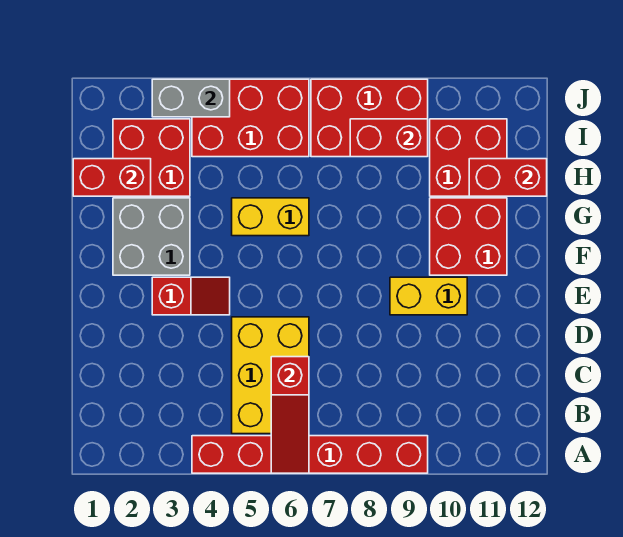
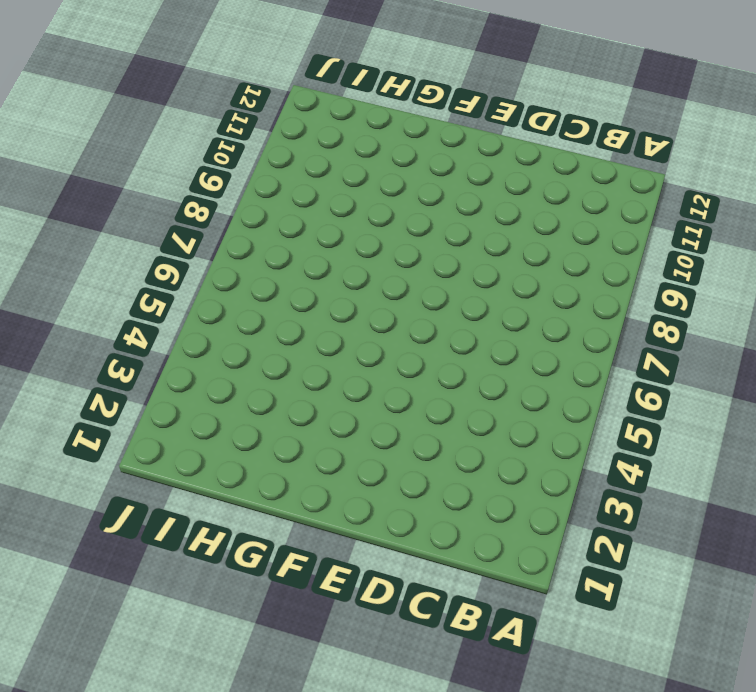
none -> red 1x6 brick [192,436,428,473]
none -> yellow 2x3 brick [232,317,309,434]
none -> red 1x2 slope [152,277,230,315]

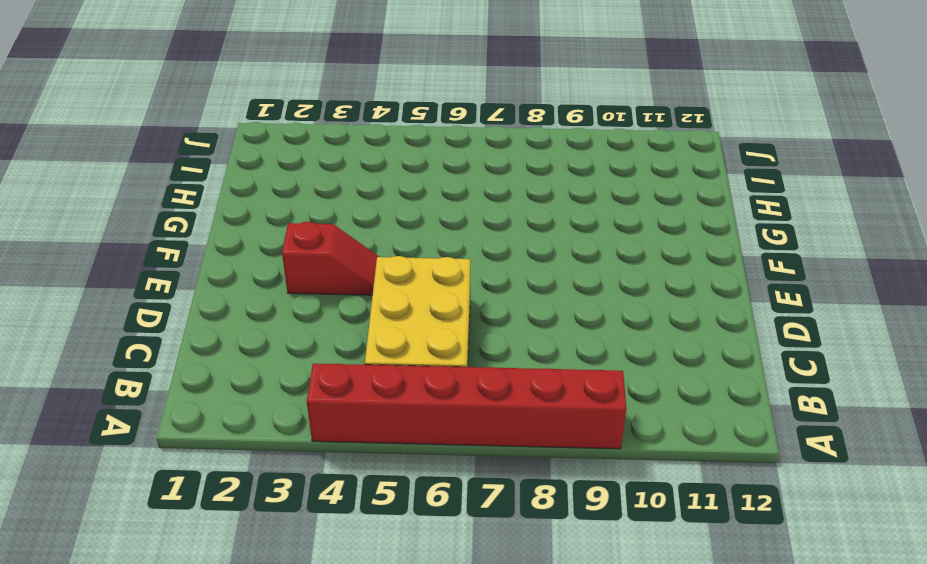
none -> yellow 1x2 brick [390,277,467,315]
none -> grey 2x2 brick [113,198,190,275]
none -> red 2x2 brick [430,198,507,275]

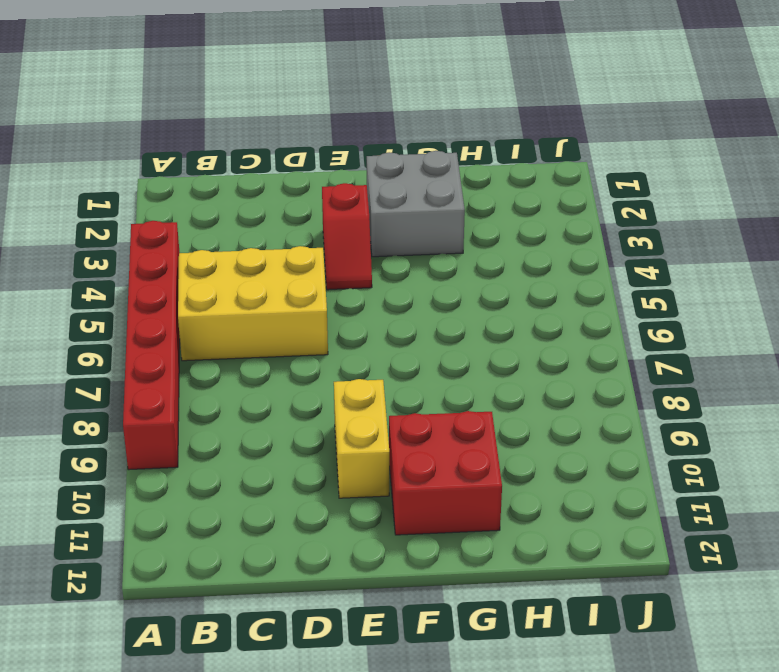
none -> yellow 1x2 brick [232,198,309,236]
none -> red 2x2 brick [113,119,190,196]
none -> red 2x2 brick [430,119,507,196]

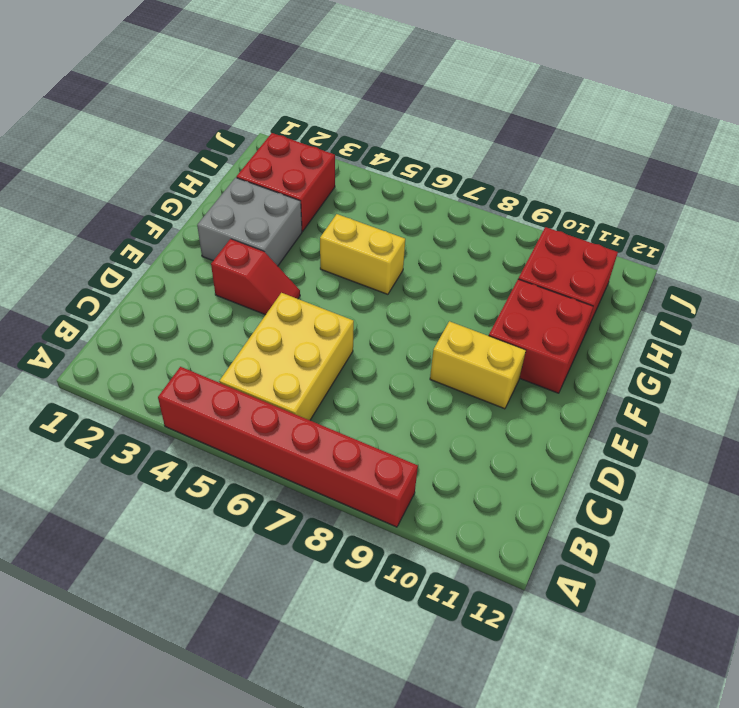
none -> red 2x3 brick [192,79,309,157]
none -> red 2x3 brick [311,79,428,157]
none -> red 1x3 slope [271,357,309,473]

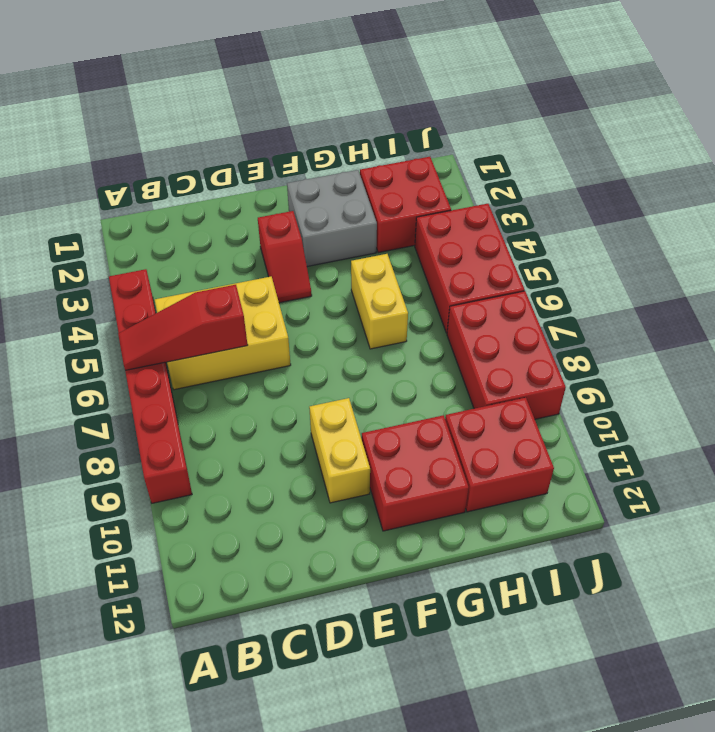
none -> red 1x2 brick [73,159,151,196]
none -> red 1x2 brick [469,159,547,196]
none -> red 1x2 brick [350,119,428,157]

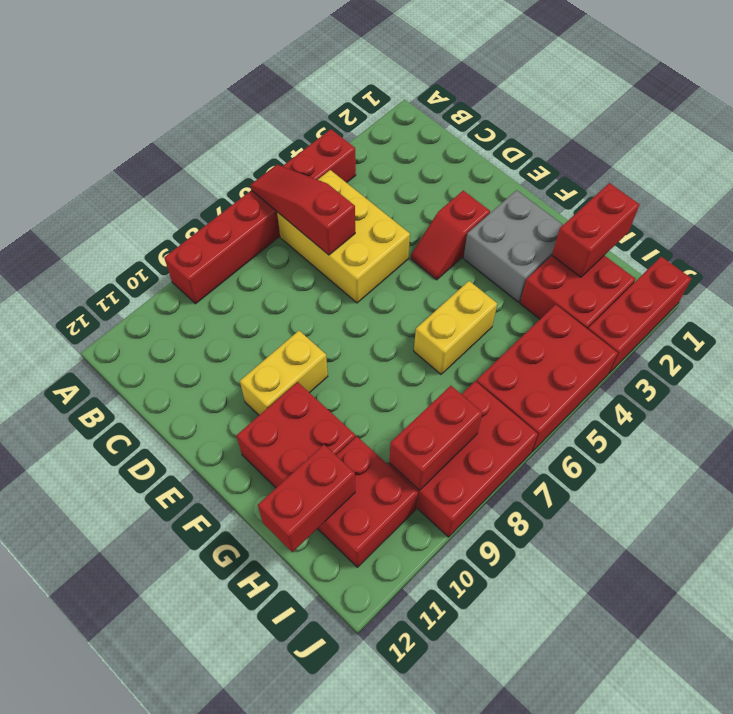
red 1x3 brick [588,256,692,374] -> none
none -> grey 1x2 brick [152,79,230,117]

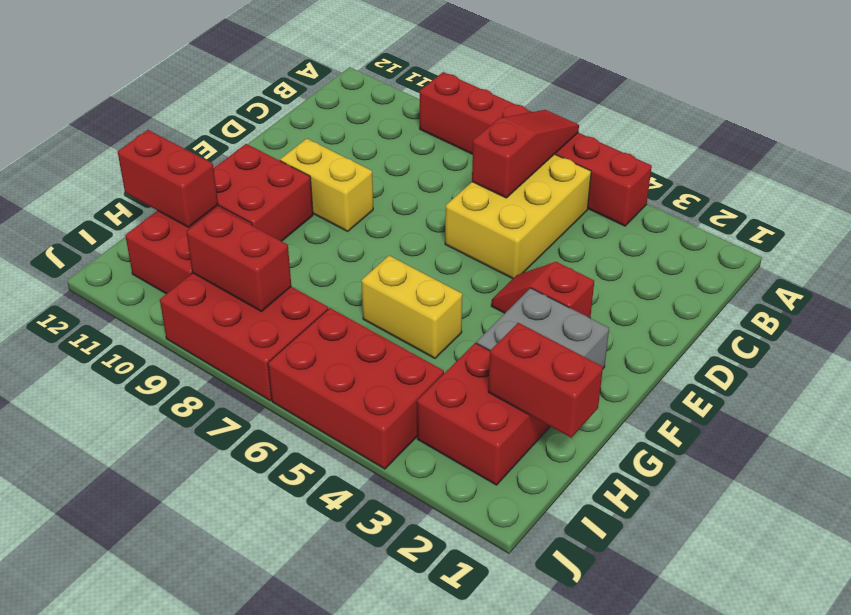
none -> grey 1x2 brick [152,79,230,117]

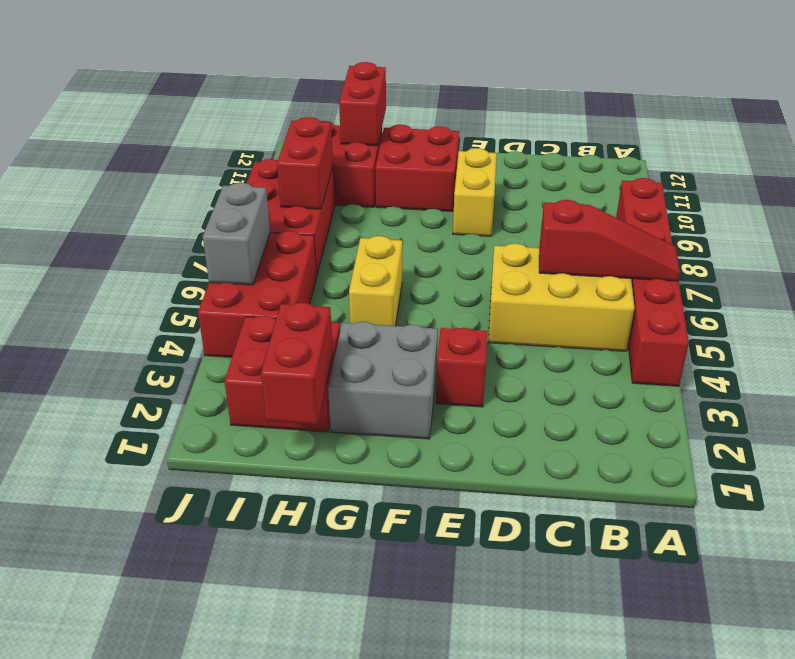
grey 1x2 brick [203,183,270,285] -> grey 1x2 brick moved to [152,79,230,117]

